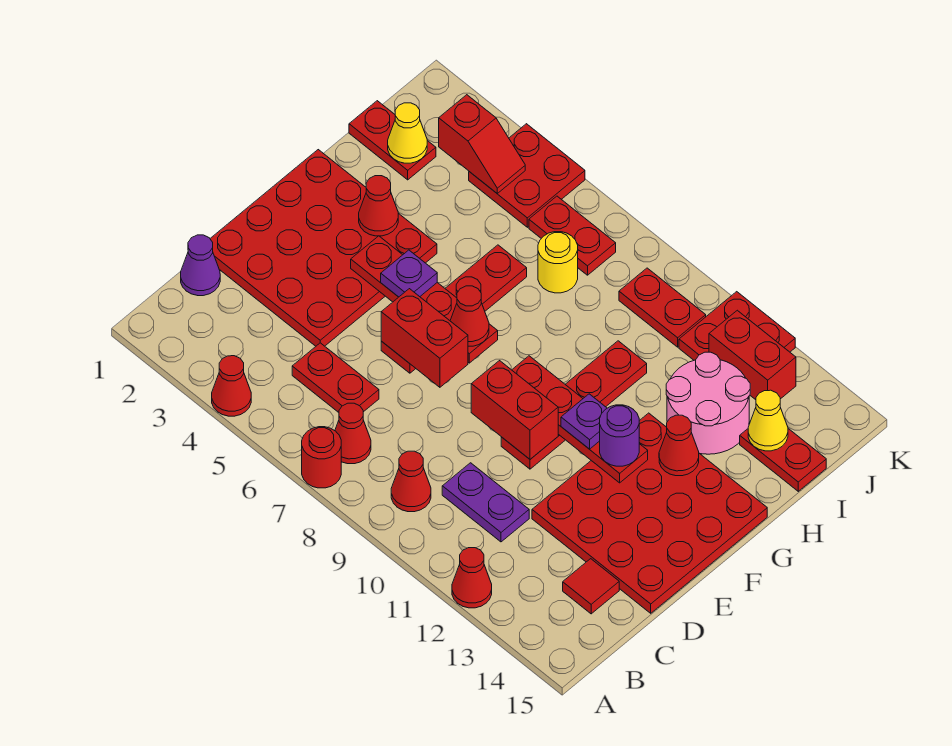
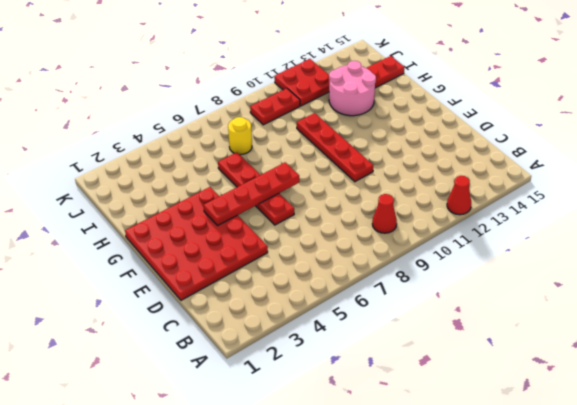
none -> red 1x1 cone [212,356,251,416]
none -> red 1x1 round brick [302,427,341,488]
none -> red 1x1 cone [335,403,371,464]
none -> purple 1x1 cone [181,235,220,296]

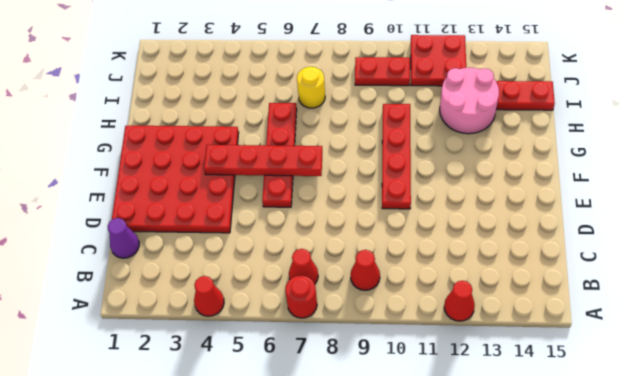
none -> red 1x2 plate [292,343,379,412]
none -> purple 1x2 plate [442,463,529,542]
none -> red 1x1 tile [563,559,619,614]
none -> red 4x4 plate [532,413,767,613]

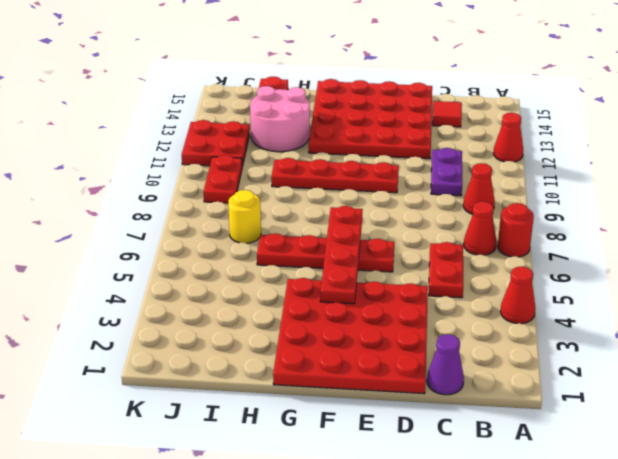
none -> red 1x2 plate [349,101,436,180]
none -> red 2x2 plate [469,124,585,227]
none -> red 1x2 plate [529,196,616,275]
none -> red 1x2 brick [381,289,468,387]

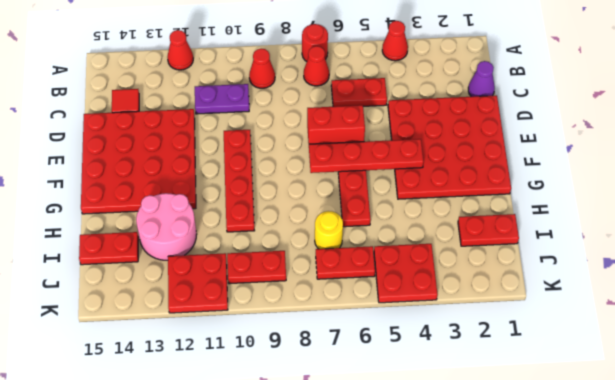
none -> red 1x2 brick [471,361,558,459]
none -> red 1x4 plate [512,356,648,483]
none -> red 1x1 cone [359,176,398,236]
none -> red 1x1 cone [659,415,699,476]

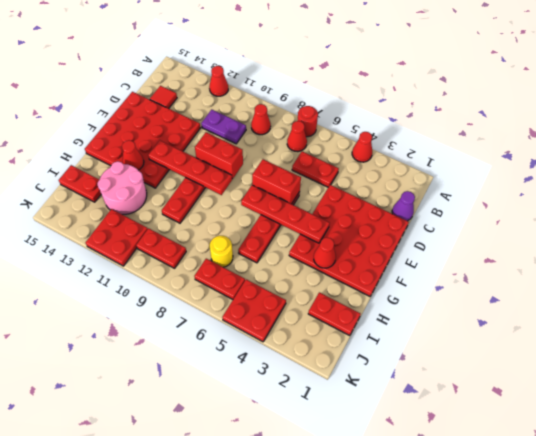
none -> yellow 1x1 cone [388,103,427,163]
none -> yellow 1x1 cone [748,390,788,451]
none -> red 1x2 slope [439,95,525,193]
none -> red 1x2 brick [709,310,796,400]

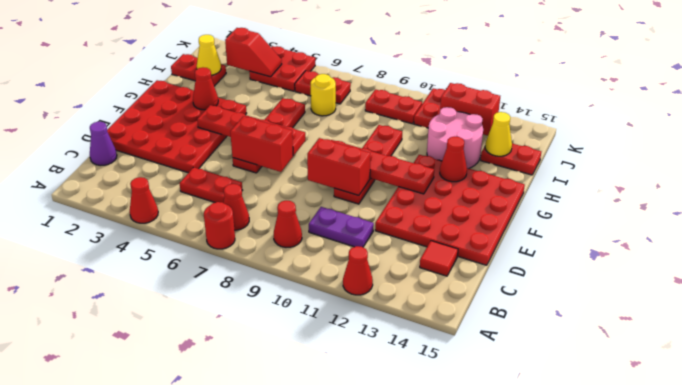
none -> purple 1x1 plate [381,250,437,297]
none -> red 1x1 cone [450,286,489,346]
none -> purple 1x1 plate [561,394,607,449]
none -> purple 1x1 round brick [600,405,639,466]

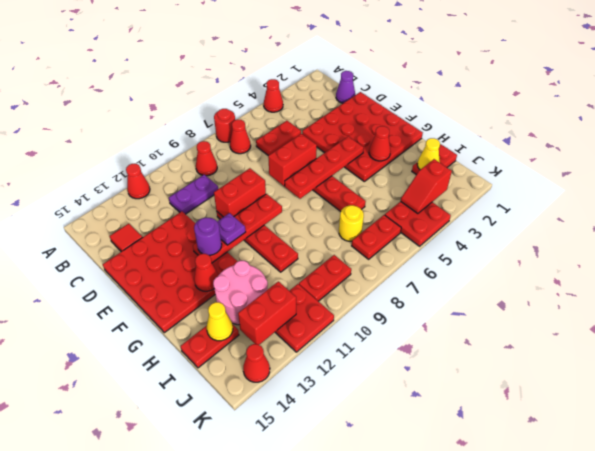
red 1x1 cone [243,344,270,382] -> red 1x1 cone moved to [450,286,489,346]
none -> purple 1x1 plate [381,250,437,297]

